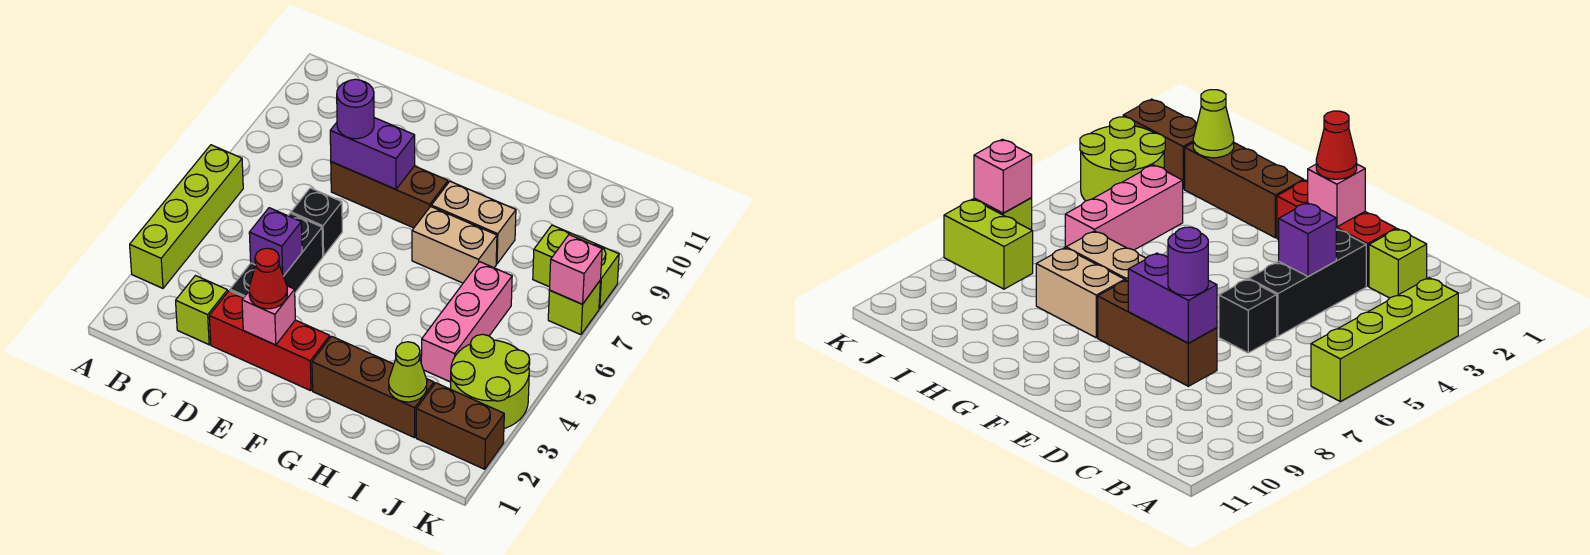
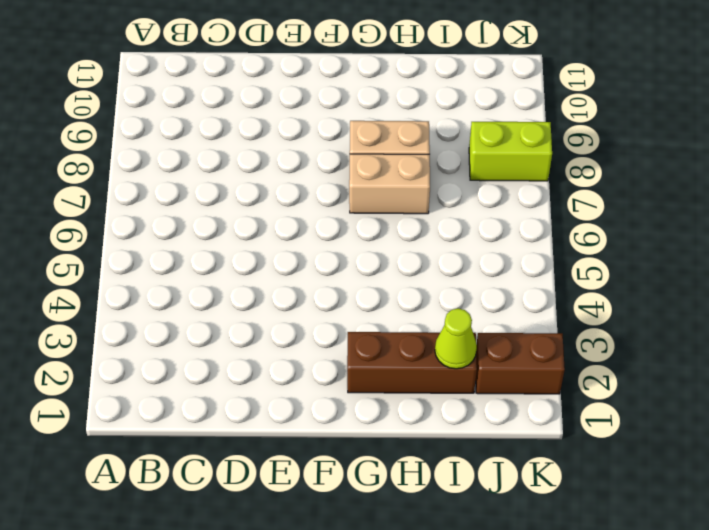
none -> lime 1x4 brick [130,145,243,288]
none -> lime 1x1 brick [176,276,228,345]
none -> red 1x3 brick [209,291,330,391]

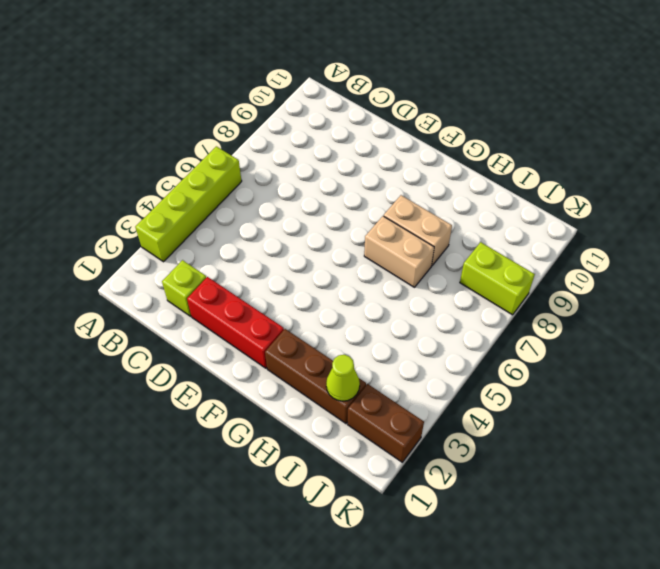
none -> black 1x3 brick [230,213,323,297]
none -> black 1x1 brick [291,188,342,256]
none -> brown 1x3 brick [331,162,448,228]

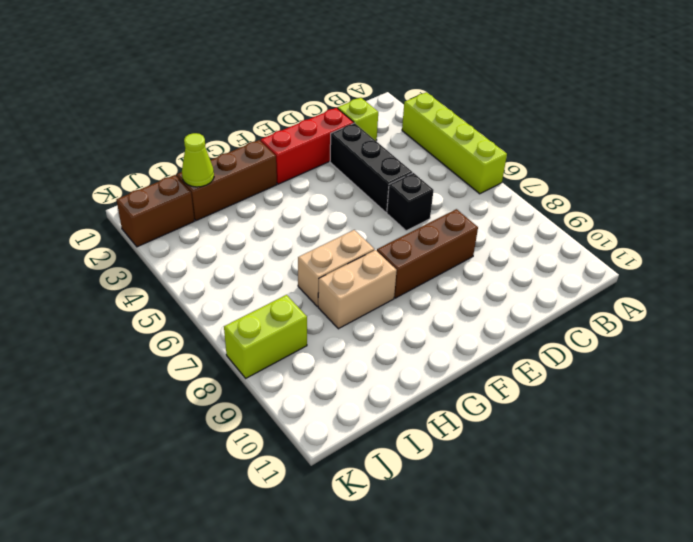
none -> pink 1x3 brick [421,262,512,382]
none -> lime 2x2 round brick [451,334,530,428]
none -> lime 1x1 brick [548,280,601,335]

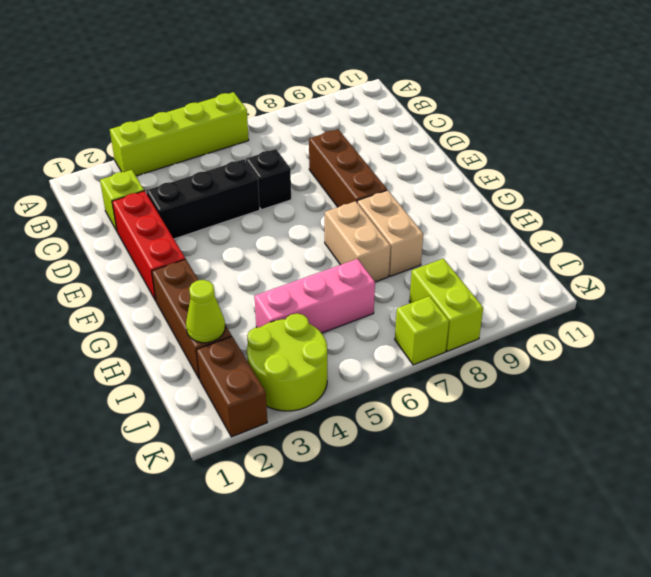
none -> purple 1x1 brick [249,208,302,276]
none -> purple 1x2 brick [330,118,415,189]
none -> pink 1x1 brick [242,286,295,345]

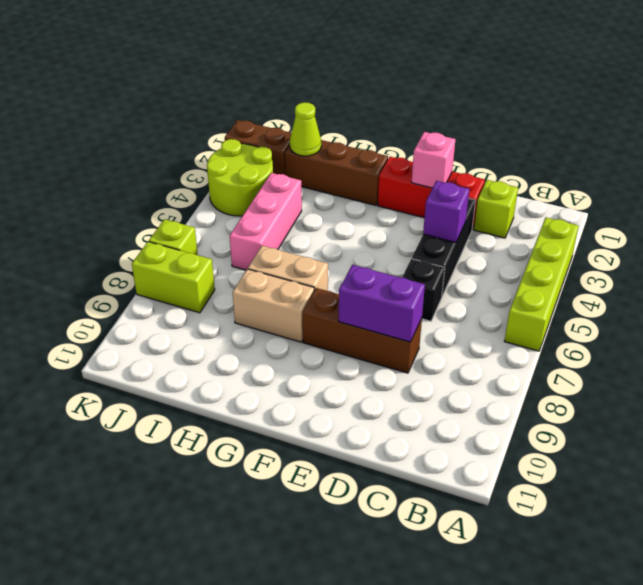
none -> pink 1x1 brick [549,235,602,304]
none -> purple 1x1 round brick [337,79,374,139]
none -> red 1x1 cone [249,248,287,309]

